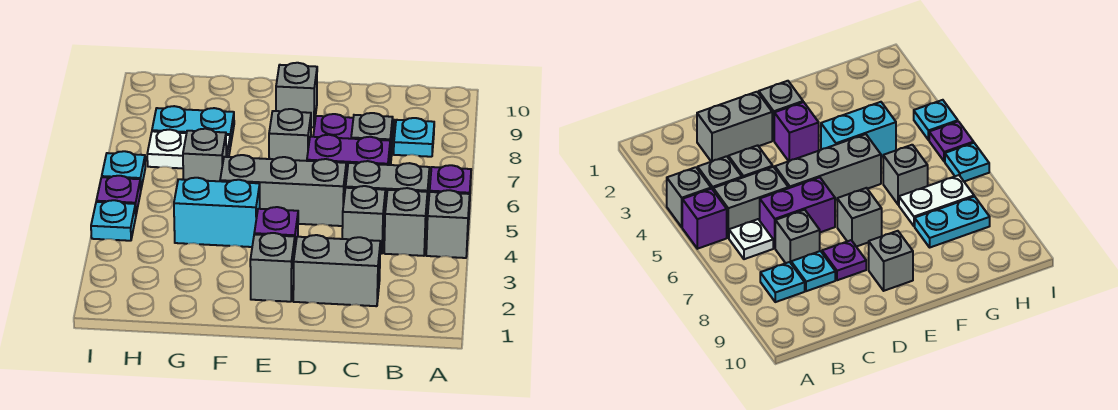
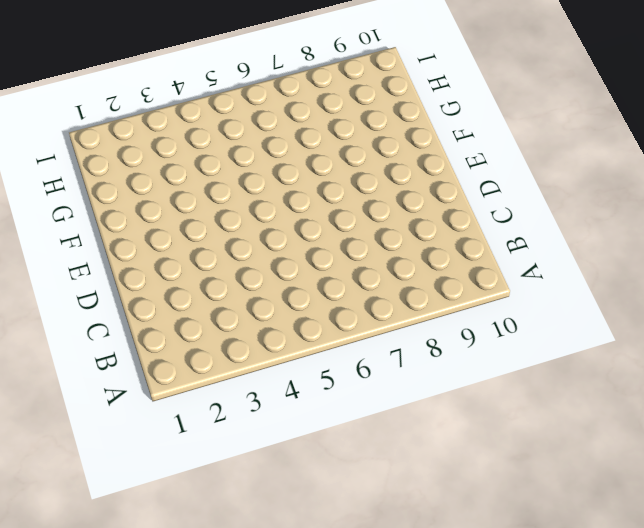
none -> grey 1x1 brick [426,190,470,258]
none -> purple 1x1 brick [430,165,471,225]
none -> grey 1x1 brick [384,188,428,256]

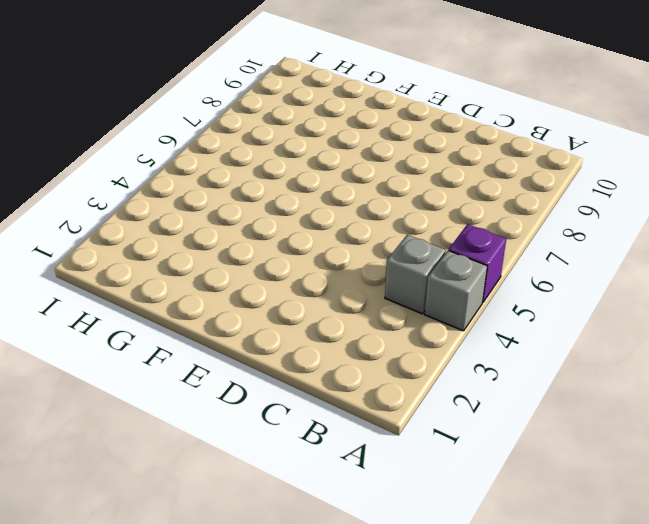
none -> grey 1x2 brick [346,161,429,227]
none -> white 1x1 plate [729,219,773,259]
none -> cyan 1x1 plate [394,118,434,157]

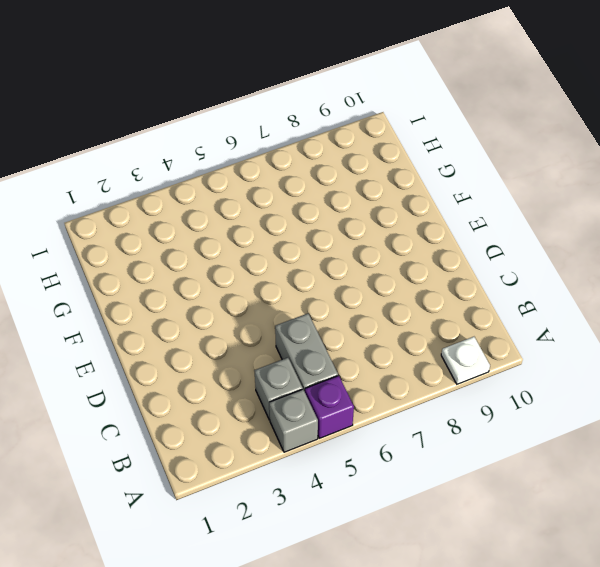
white 1x1 plate [441,337,490,384] -> white 1x1 plate moved to [729,219,773,259]
none -> cyan 1x1 plate [394,118,434,157]
none -> grey 1x2 brick [293,235,380,306]
none -> grey 1x1 brick [342,186,385,254]

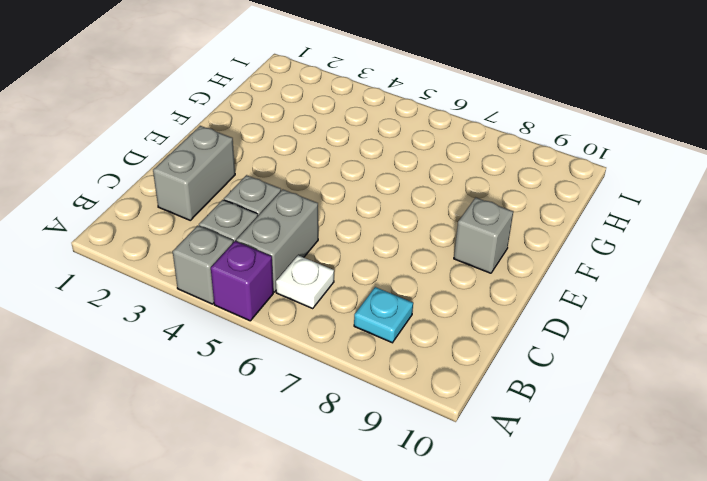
none -> purple 1x2 brick [307,135,390,179]
none -> grey 1x1 brick [351,113,393,165]
none -> cyan 1x1 plate [791,251,835,291]

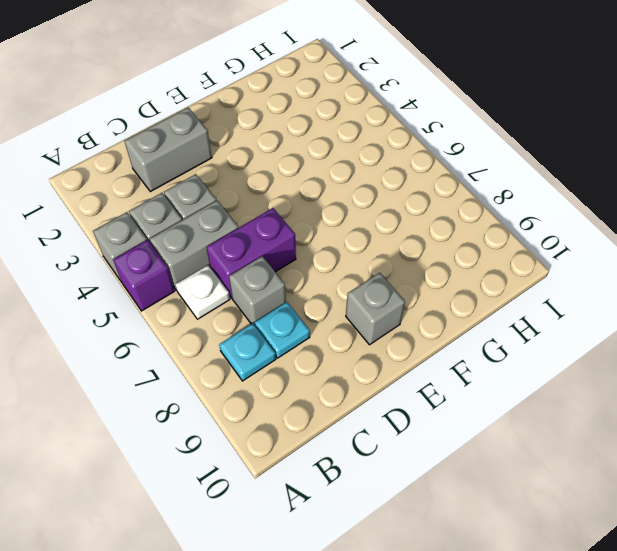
none -> grey 1x3 brick [220,155,346,226]
none -> purple 1x1 plate [313,114,353,139]
none -> grey 1x1 brick [250,233,295,302]

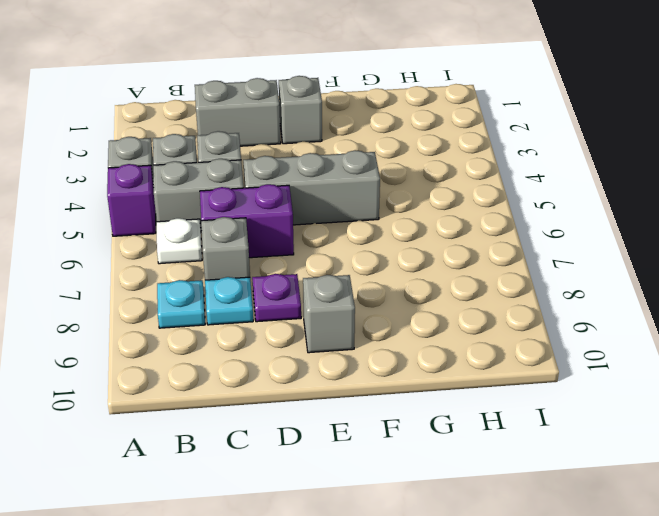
none -> purple 1x1 brick [254,207,298,247]
none -> grey 1x1 brick [269,109,311,161]
none -> cyan 1x2 brick [174,178,260,247]

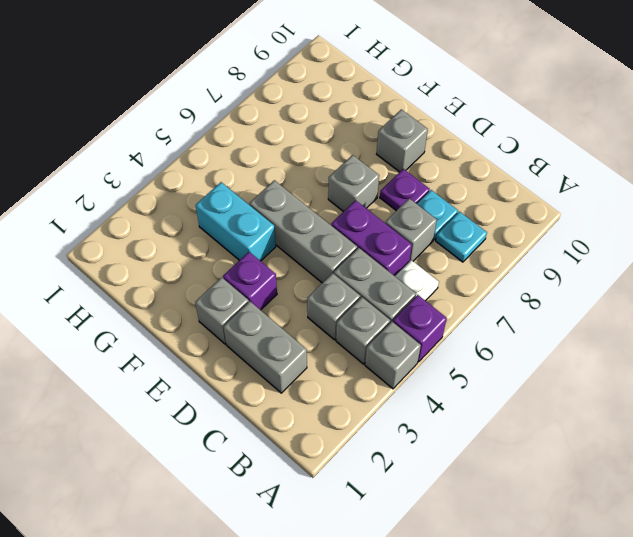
none -> grey 1x1 brick [183,129,226,181]
none -> white 1x2 plate [147,130,230,168]
none -> cyan 1x2 plate [152,106,234,146]

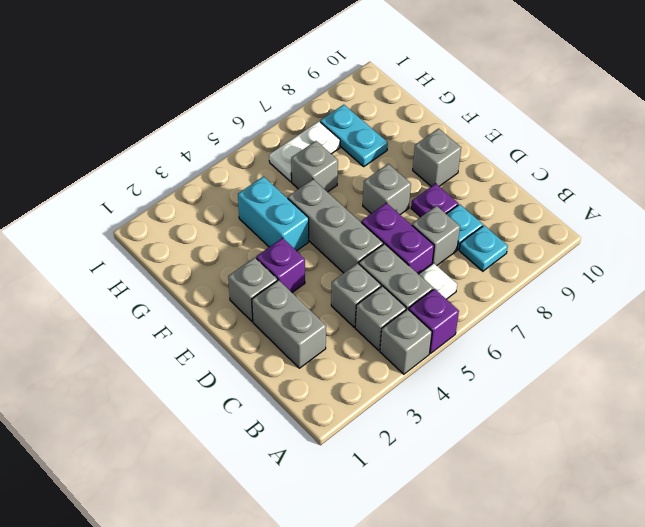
white 1x2 plate [269,121,340,182] -> white 1x2 plate turned to [147,130,230,168]
none -> cyan 1x1 plate [91,200,136,241]
none -> purple 1x1 plate [96,176,141,214]
none -> cyan 1x1 plate [102,151,145,188]

